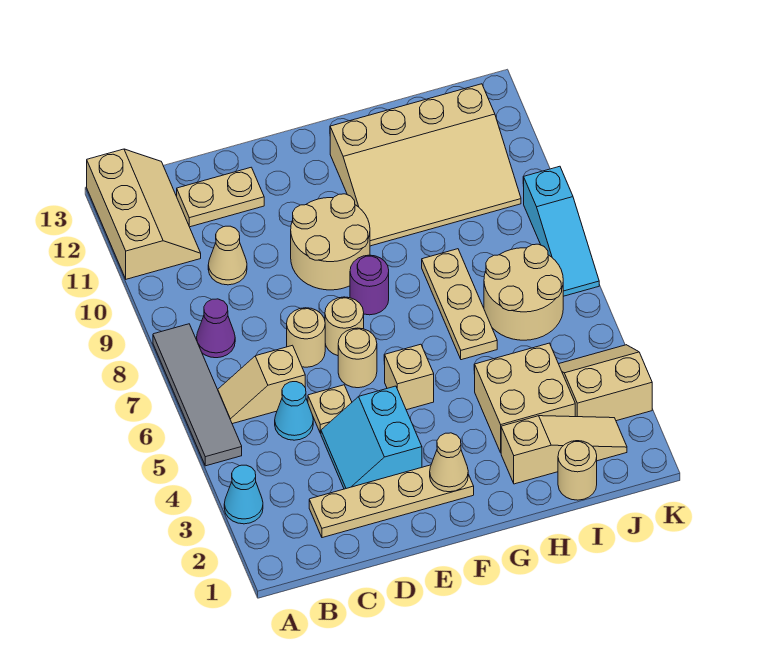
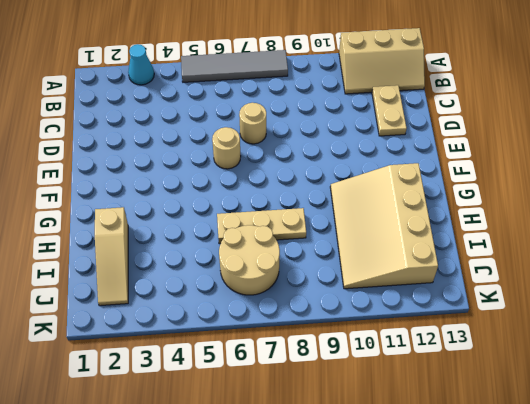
none -> tan 1x2 slope [218,345,305,424]
none -> purple 1x1 cone [197,299,235,358]
none -> tan 1x4 plate [309,465,474,538]

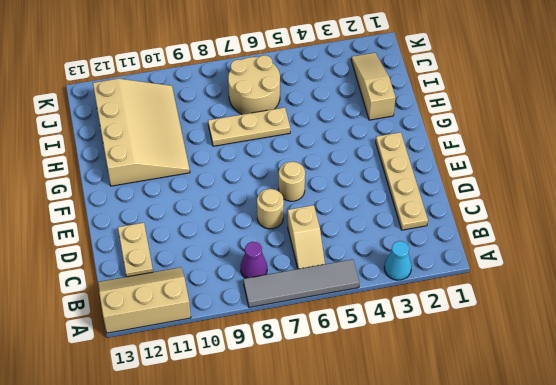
none -> cyan 1x1 cone [275,382,313,440]
none -> tan 1x1 cone [208,226,247,285]
none -> cyan 2x2 slope [321,386,422,489]

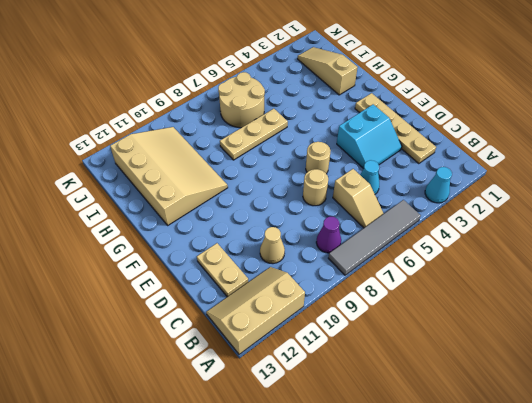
none -> tan 1x1 plate [308,385,352,433]
none -> tan 1x1 round brick [325,297,364,356]
none -> tan 2x2 round brick [291,194,370,290]

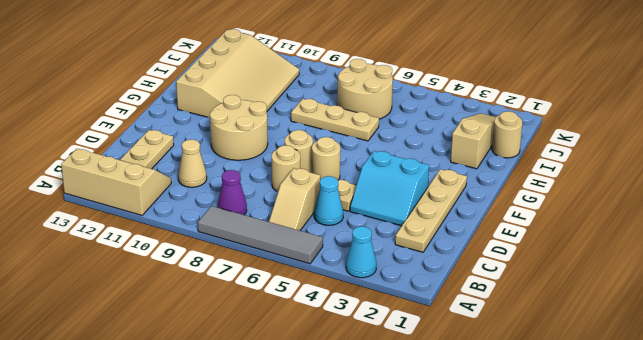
none -> tan 1x1 brick [385,344,434,410]
none -> purple 1x1 round brick [350,255,389,315]
none -> tan 2x2 brick [475,343,575,453]

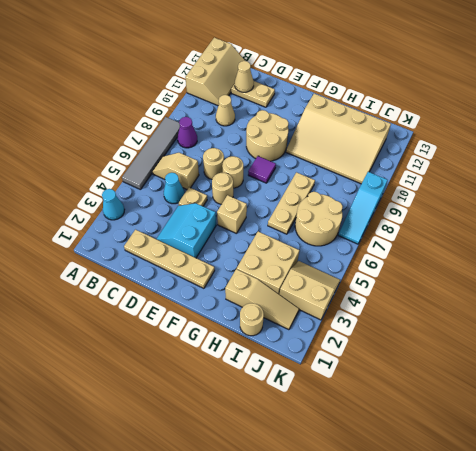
tan 1x1 cone [235,61,254,92] -> tan 1x1 cone moved to [430,433,468,492]
purple 1x1 tile [248,156,276,183] -> purple 1x1 round brick [350,255,389,315]

